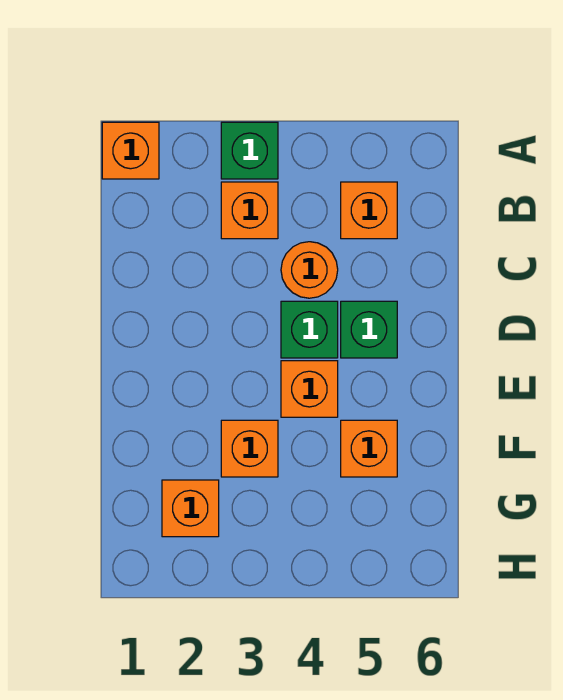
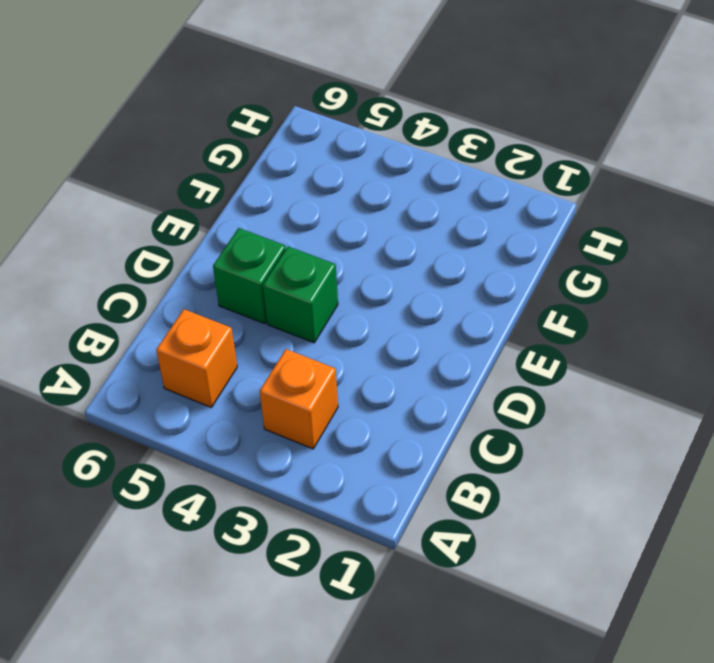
none -> orange 1x1 brick [102,122,159,179]
none -> green 1x1 brick [221,122,278,179]

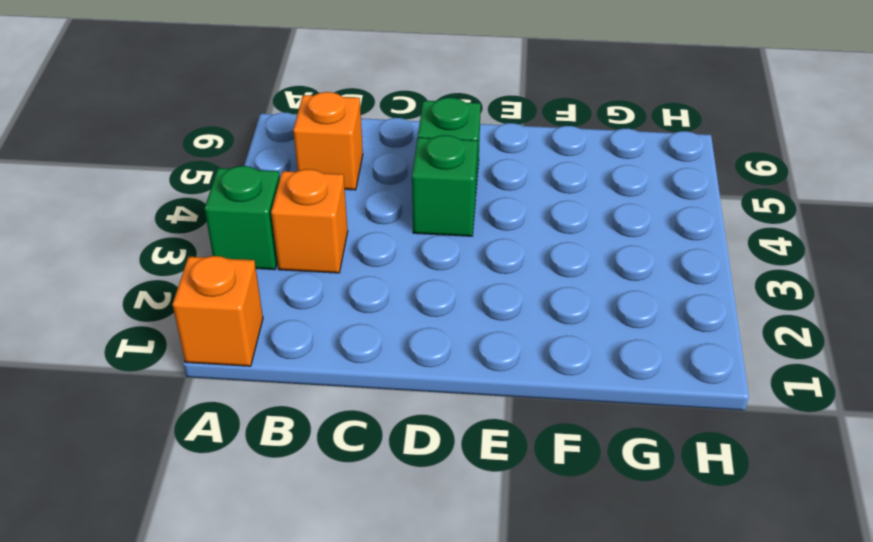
none -> orange 1x1 round brick [281,242,338,298]
none -> orange 1x1 brick [281,361,338,417]

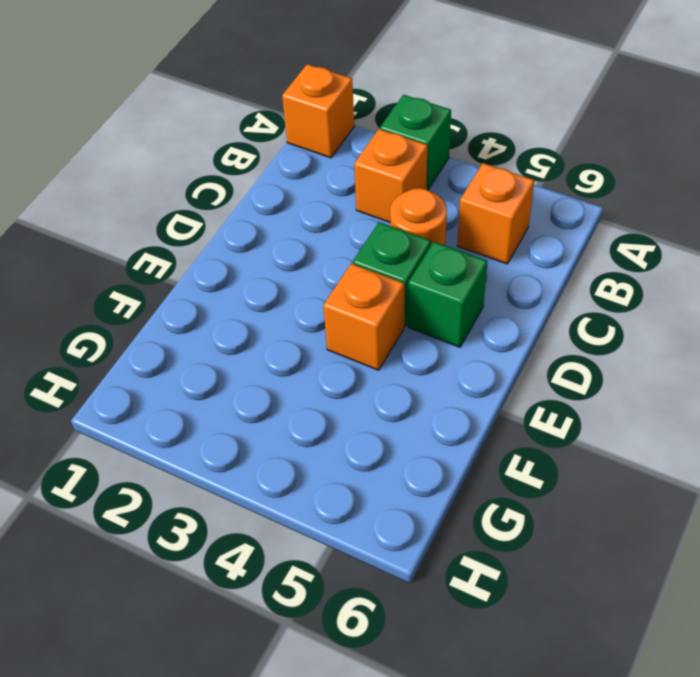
none -> orange 1x1 brick [221,420,278,477]
none -> orange 1x1 brick [341,420,397,477]

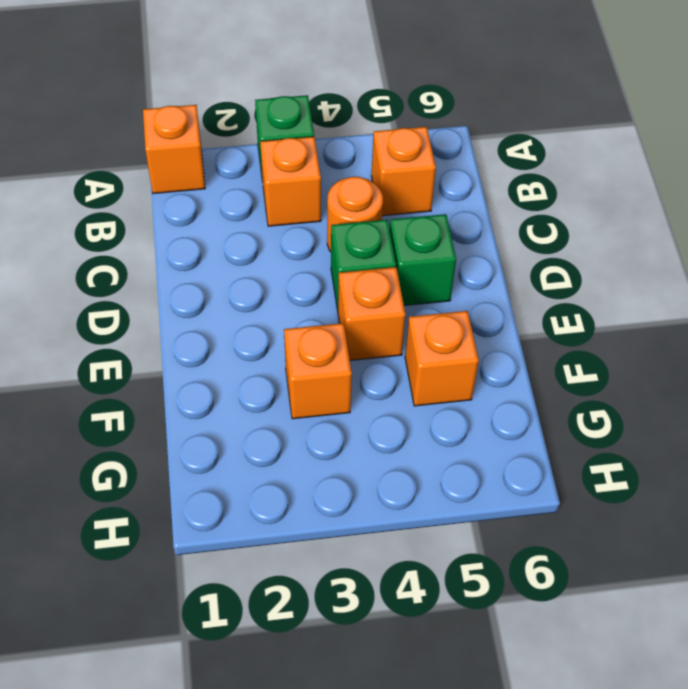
none -> orange 1x1 brick [162,480,219,537]

